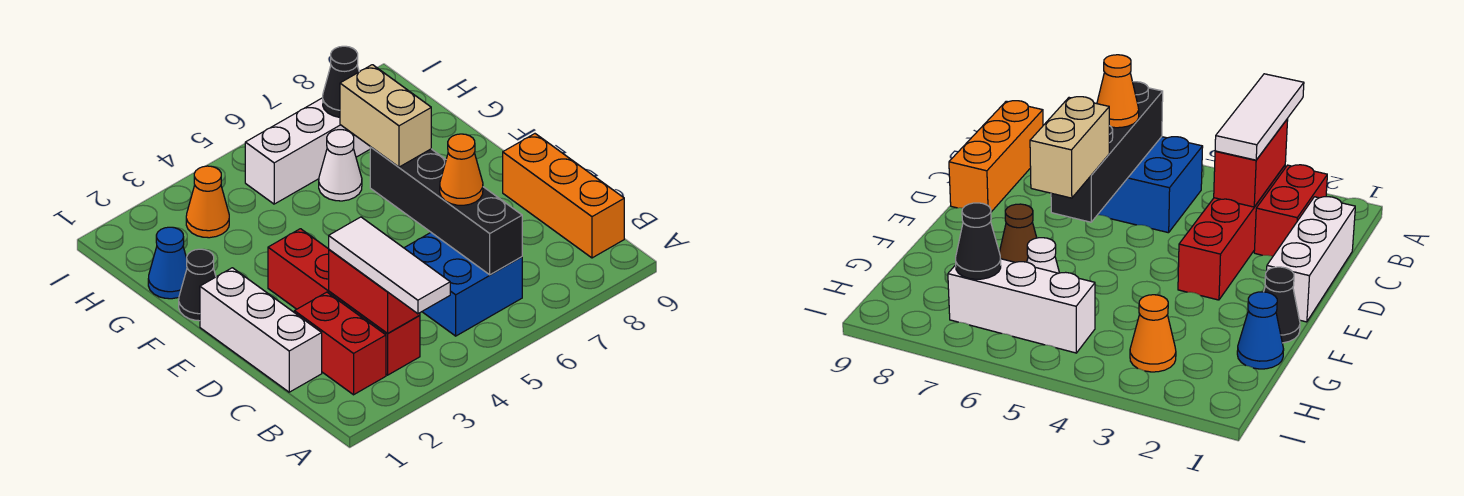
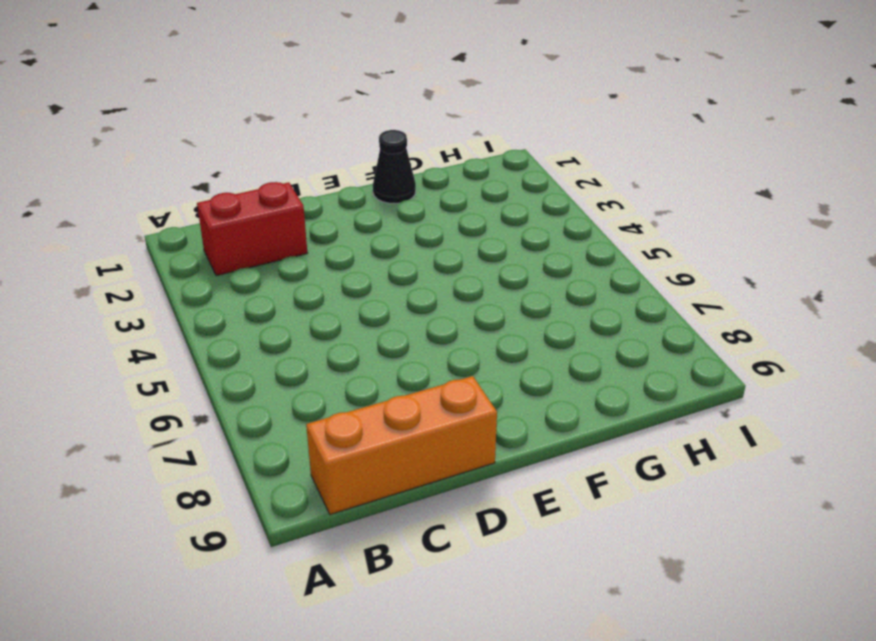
none -> red 1x4 brick [268,229,420,375]
none -> blue 2x2 brick [405,233,522,336]
none -> white 1x3 brick [200,268,322,392]

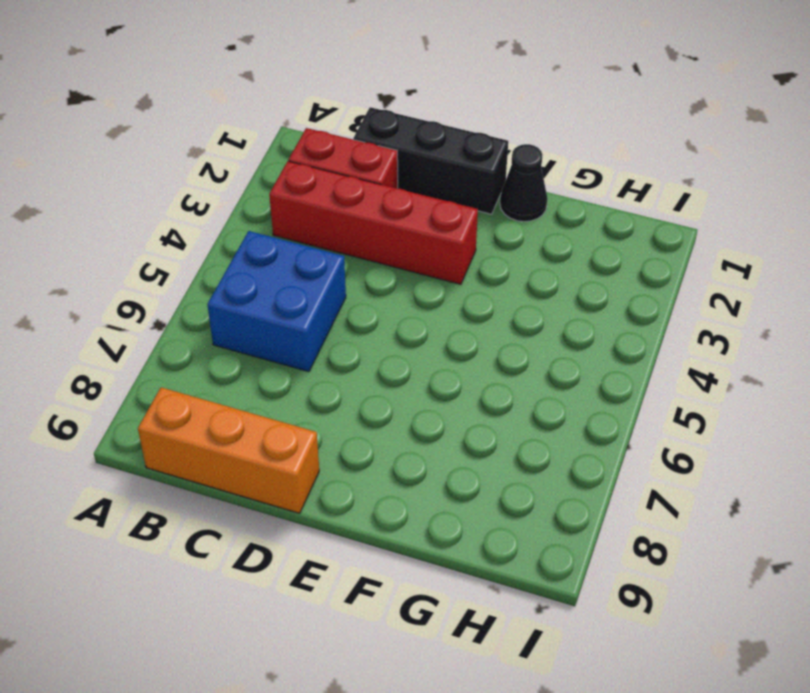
black 1x3 brick [353,107,508,214] -> white 1x3 brick [200,268,322,392]
none -> brown 1x1 cone [999,204,1037,262]
none -> blue 1x1 cone [148,227,187,299]
none -> white 1x1 cone [319,130,362,201]

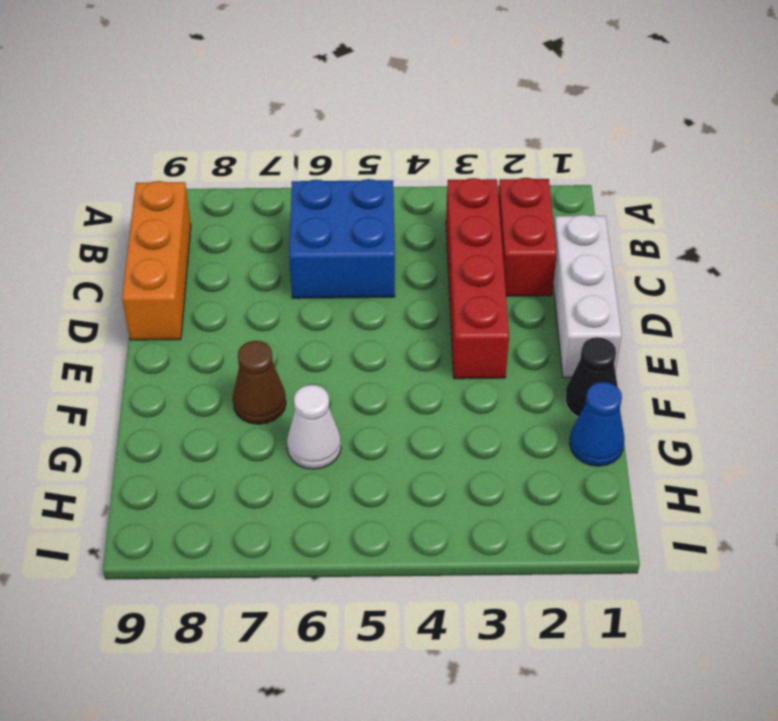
none -> orange 1x1 cone [186,166,229,238]
none -> white 1x3 brick [245,98,370,204]
none -> red 1x2 brick [329,250,420,334]

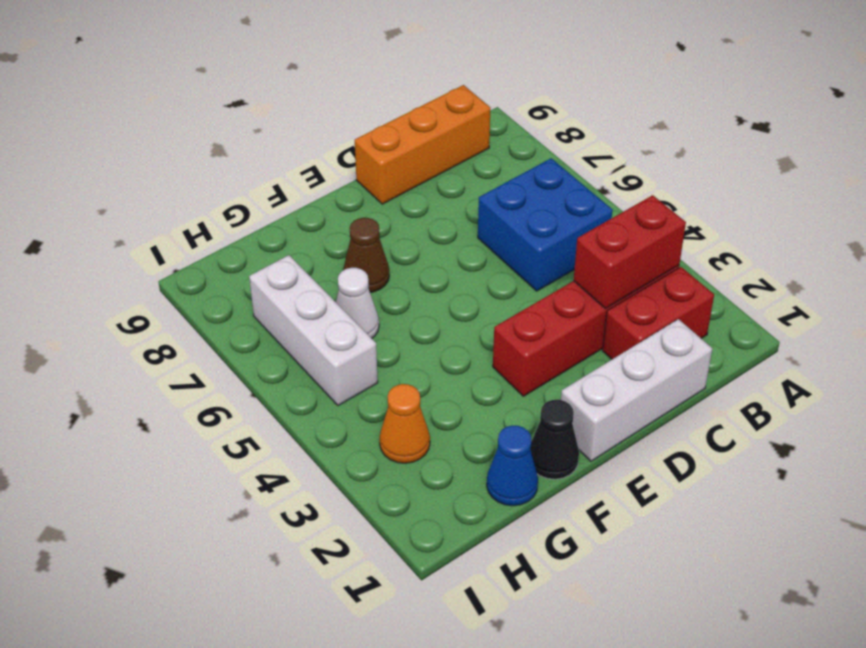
none -> black 1x4 brick [370,147,522,275]
none -> black 1x1 cone [323,46,359,117]
none -> white 1x3 tile [329,217,450,314]

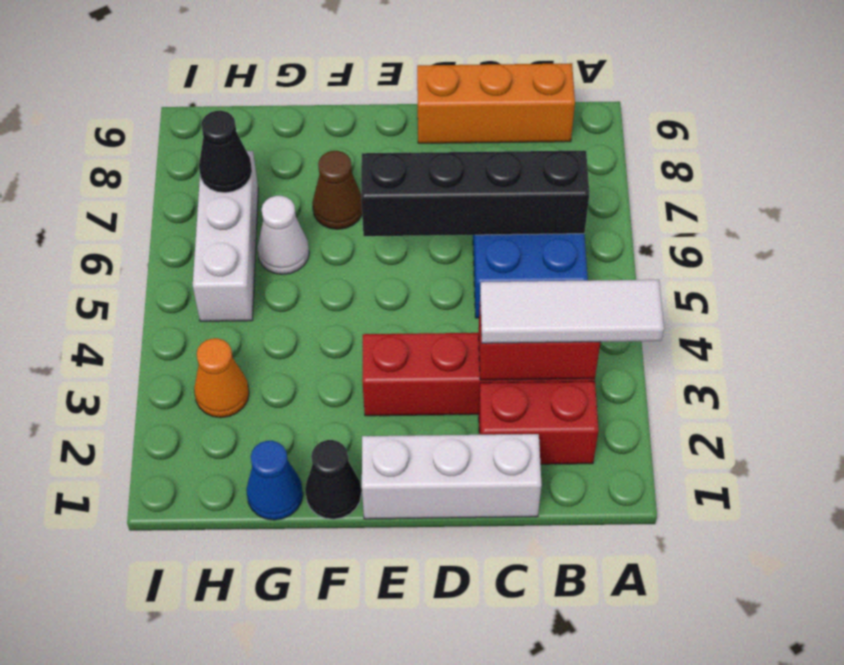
none -> orange 1x1 cone [440,134,483,205]
none -> tan 1x2 brick [340,65,431,167]

